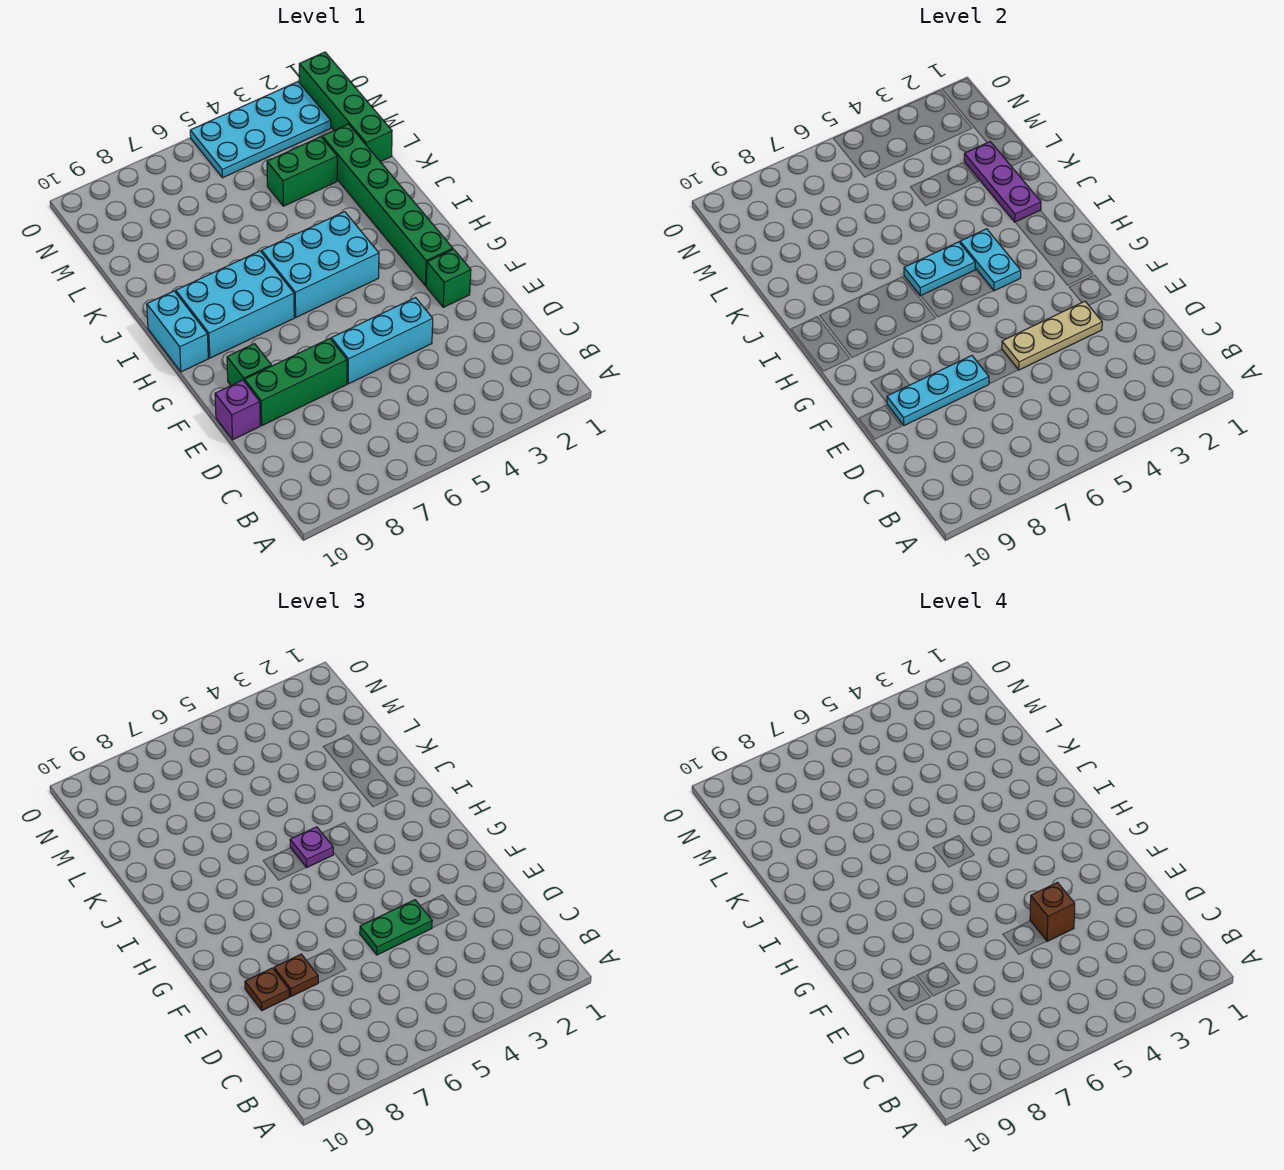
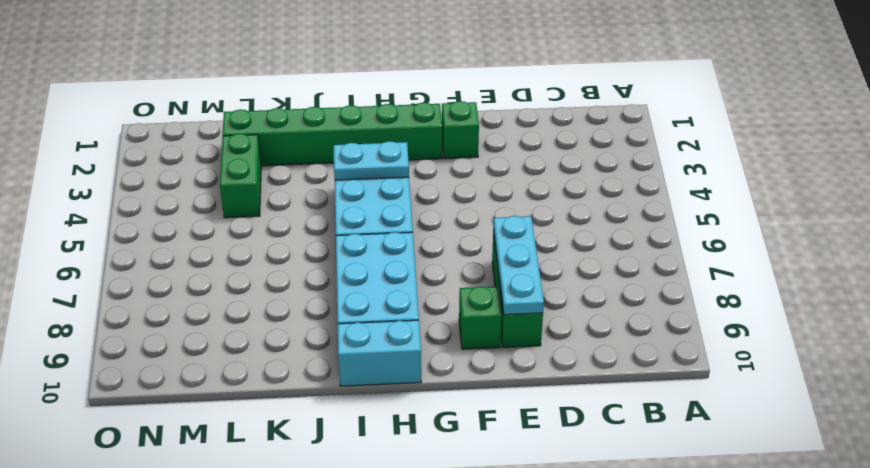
none -> cyan 1x3 brick [331,298,433,384]
none -> purple 1x1 brick [215,380,260,440]
none -> green 1x4 brick [299,52,392,162]

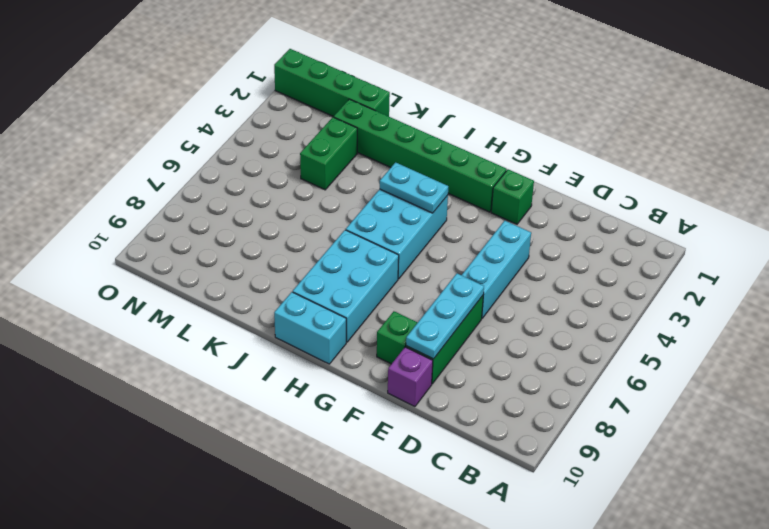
none -> cyan 2x4 plate [190,82,331,178]
none -> tan 1x3 plate [1002,301,1102,370]
none -> cyan 1x2 plate [904,242,975,296]

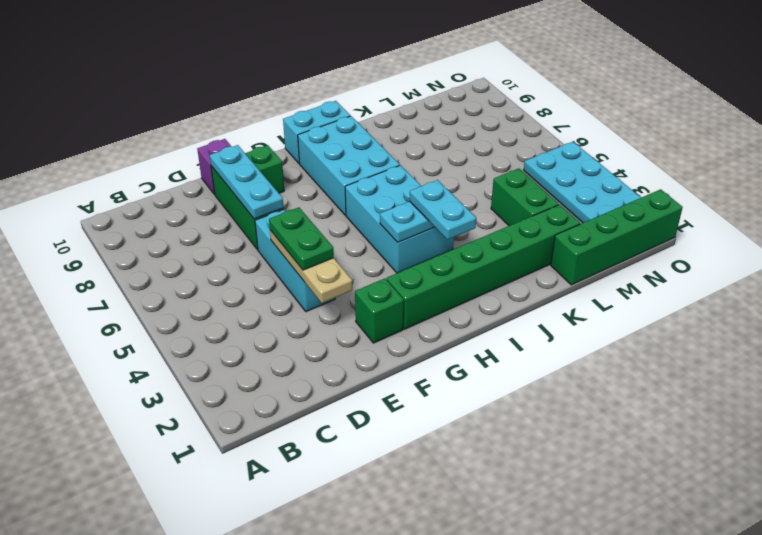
cyan 1x2 plate [410,180,476,240] -> cyan 1x2 plate moved to [904,242,975,296]
none -> purple 1x3 plate [964,142,1041,222]
none -> brown 1x1 plate [274,954,318,996]
none -> brown 1x1 plate [245,968,289,1010]

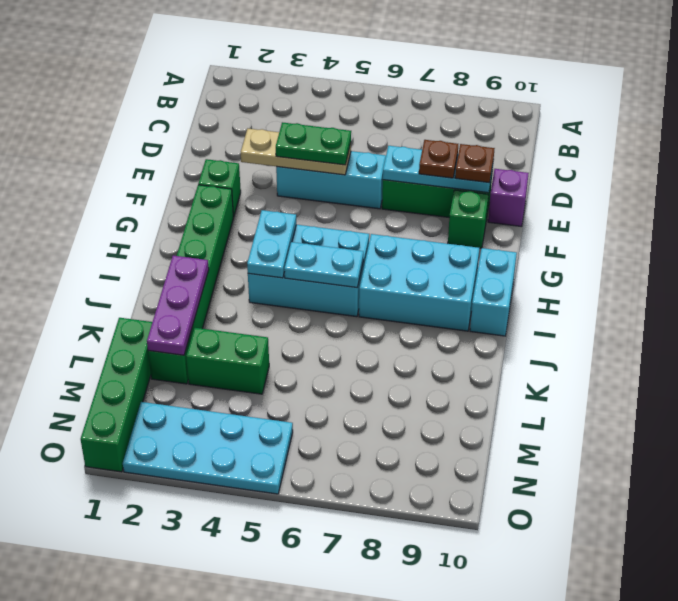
none -> purple 1x1 plate [290,827,333,867]
none -> brown 1x1 brick [1030,883,1075,941]

